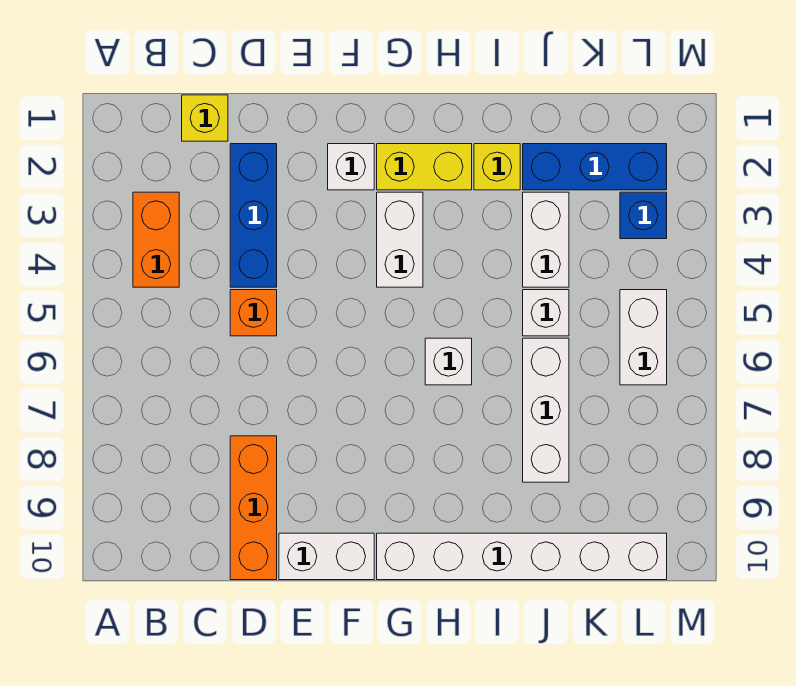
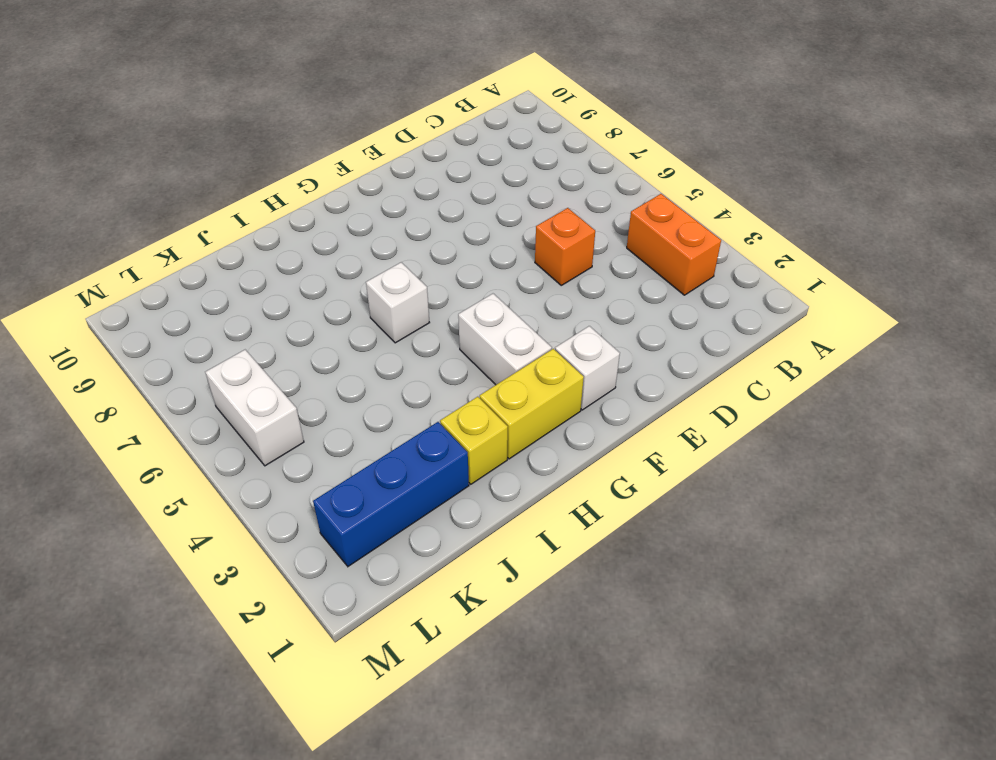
none -> yellow 1x1 brick [182,95,228,141]
none -> blue 1x3 brick [230,144,277,287]
none -> orange 1x3 brick [230,436,277,580]

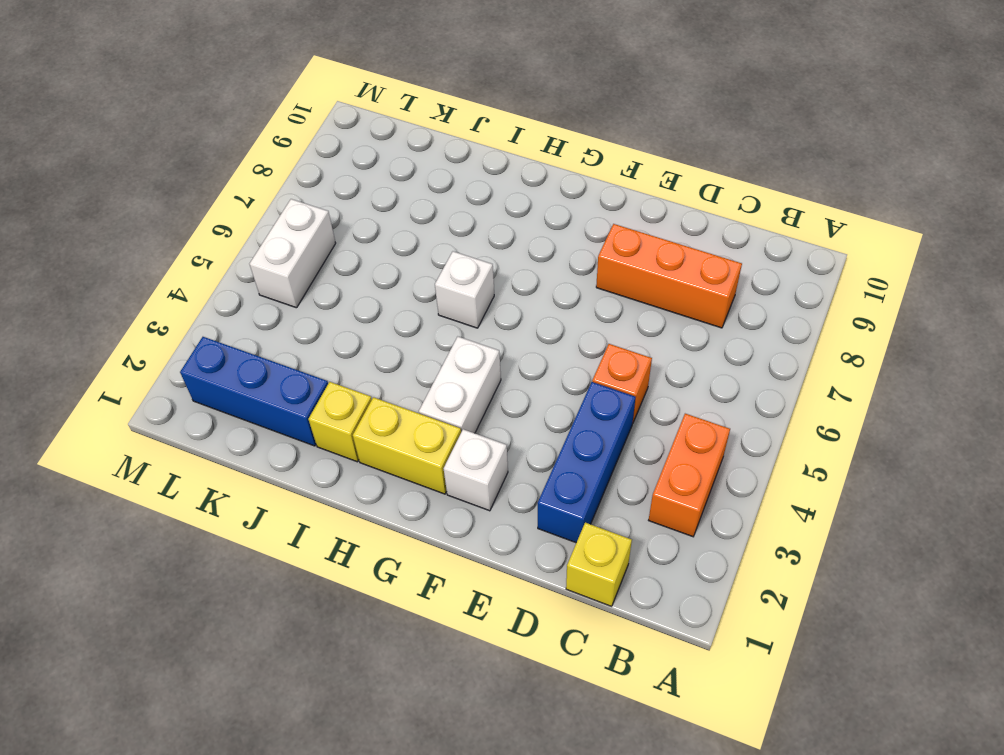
orange 1x3 brick [596,224,742,328] -> orange 1x3 brick turned to [230,436,277,580]
none -> white 1x2 brick [279,533,374,580]
none -> white 1x6 brick [377,533,667,580]
none -> white 1x2 brick [523,192,569,287]

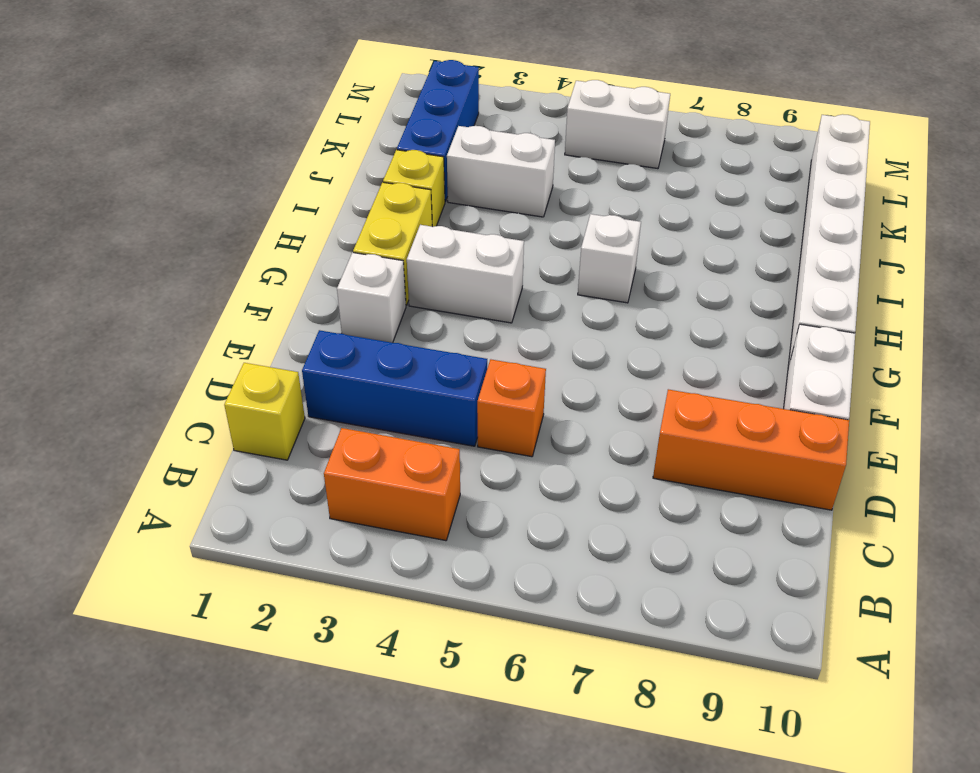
none -> white 1x1 brick [523,290,569,336]
none -> white 1x3 brick [523,338,569,482]
none -> blue 1x1 brick [620,192,667,239]

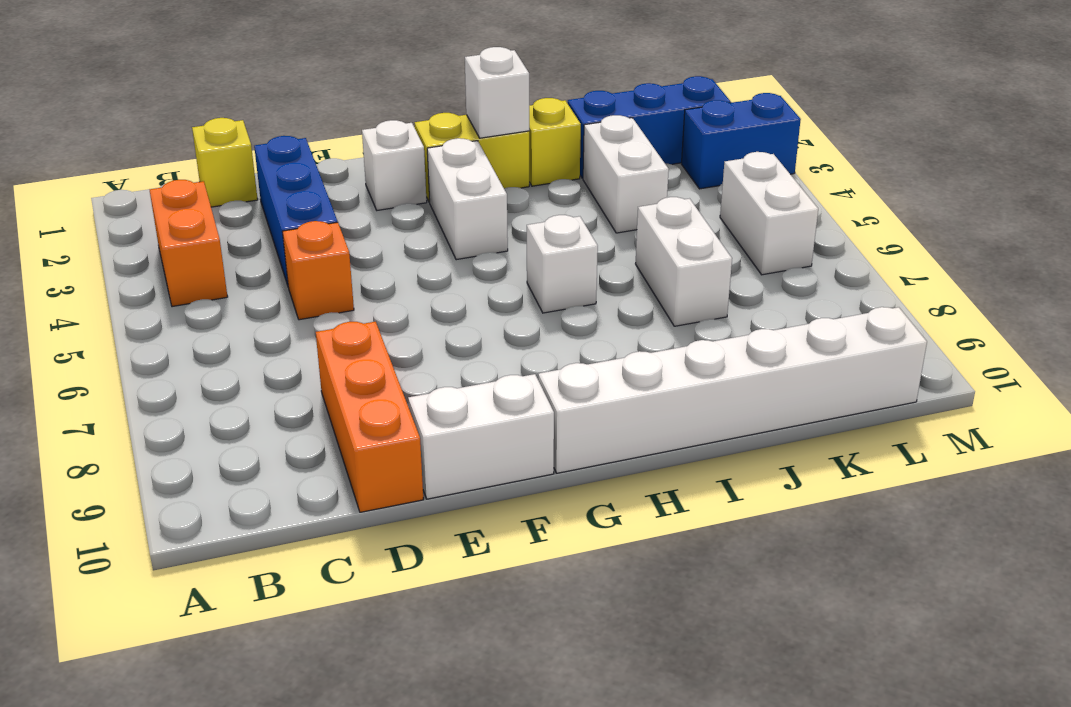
white 1x1 brick [465,47,529,138] -> white 1x1 brick moved to [523,290,569,336]
white 1x2 brick [636,197,732,326] -> white 1x3 brick [523,338,569,482]
blue 1x2 brick [682,93,801,189] -> blue 1x1 brick [620,192,667,239]

